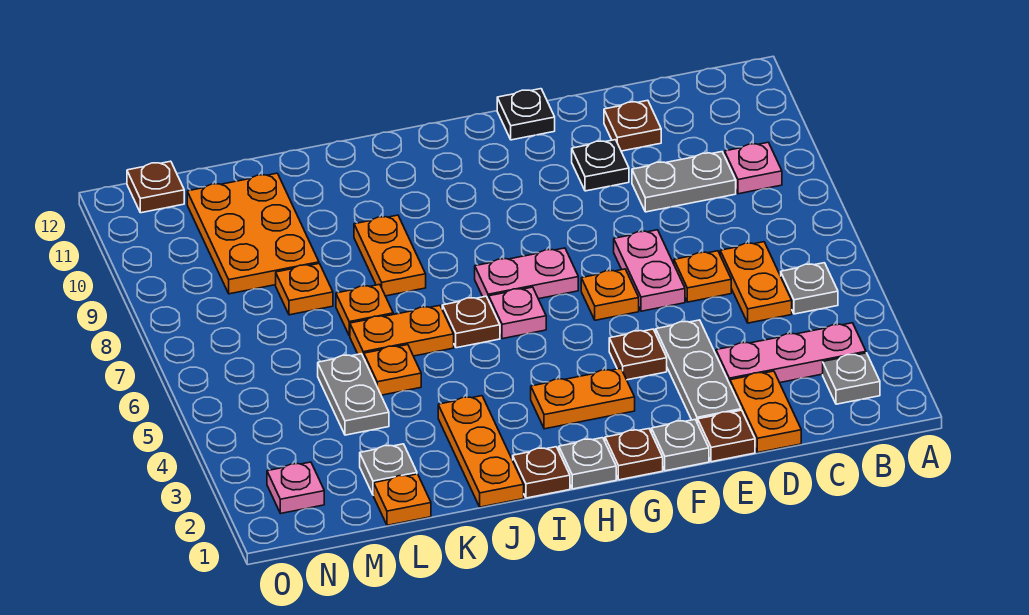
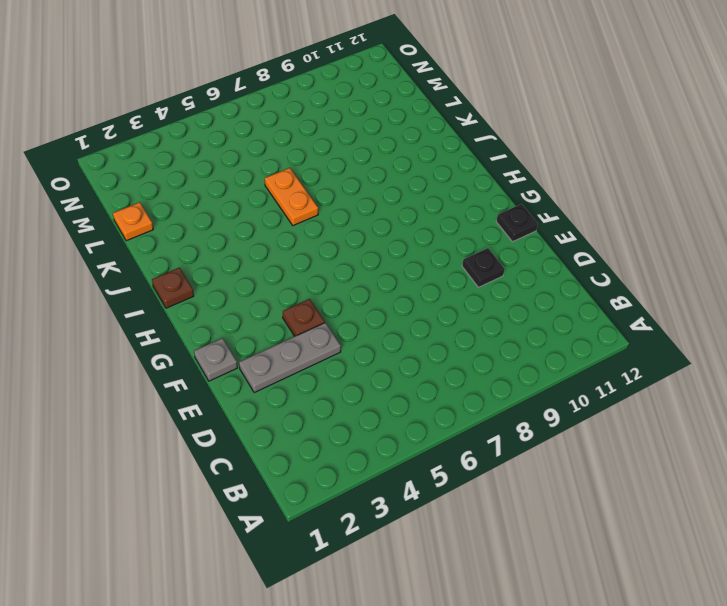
none -> grey 1x1 plate [823,353,880,404]
none -> pink 1x3 plate [716,323,866,384]
none -> grey 1x1 plate [781,263,838,314]
none -> pink 1x1 plate [725,142,782,194]

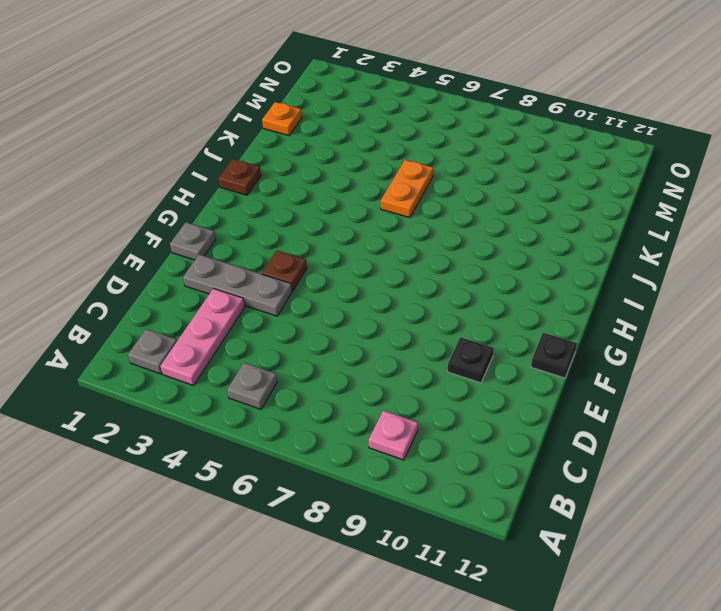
none -> orange 1x2 plate [720,242,792,323]
none -> grey 1x2 plate [632,152,736,212]
none -> orange 1x2 plate [730,371,801,453]
none -> orange 1x1 plate [674,251,731,302]

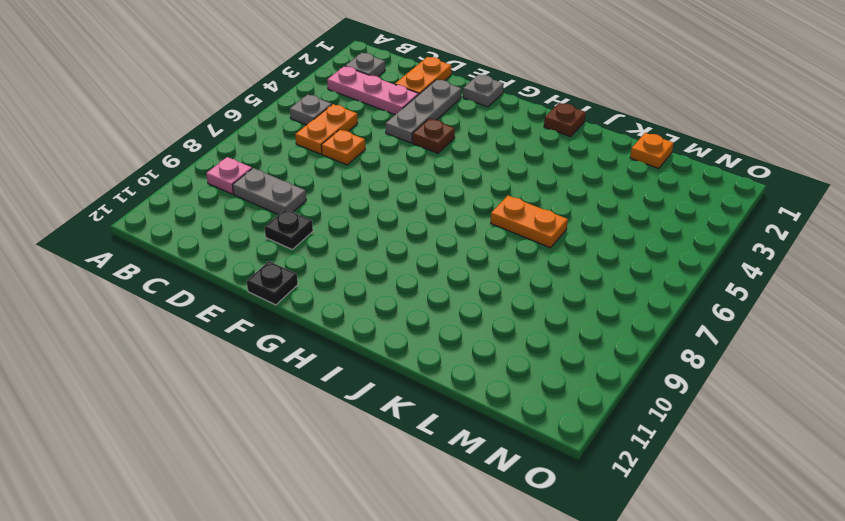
none -> brown 1x1 plate [604,100,661,151]
none -> brown 1x1 plate [698,410,755,462]
none -> pink 1x2 plate [614,230,685,311]
none -> orange 1x1 plate [581,269,639,320]

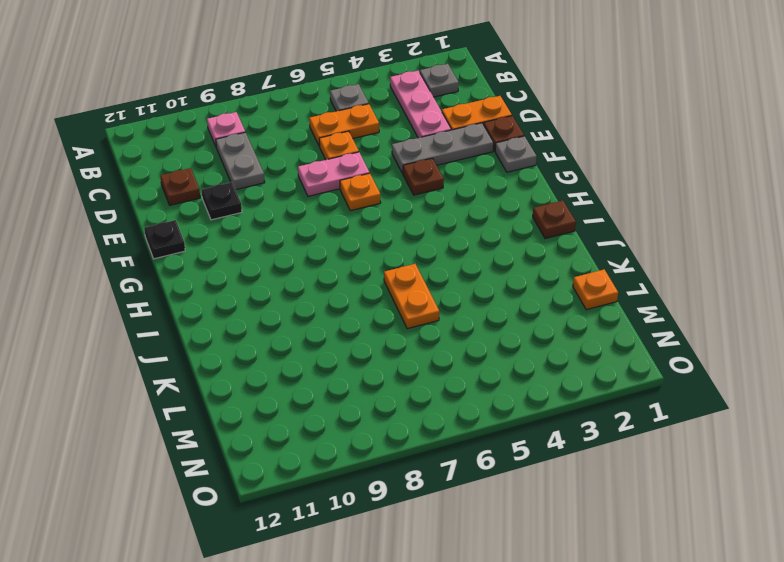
none -> brown 1x1 plate [605,429,663,480]
none -> orange 1x2 plate [531,368,635,429]
none -> pink 1x2 plate [475,248,578,300]
none -> grey 1x1 plate [559,438,616,489]

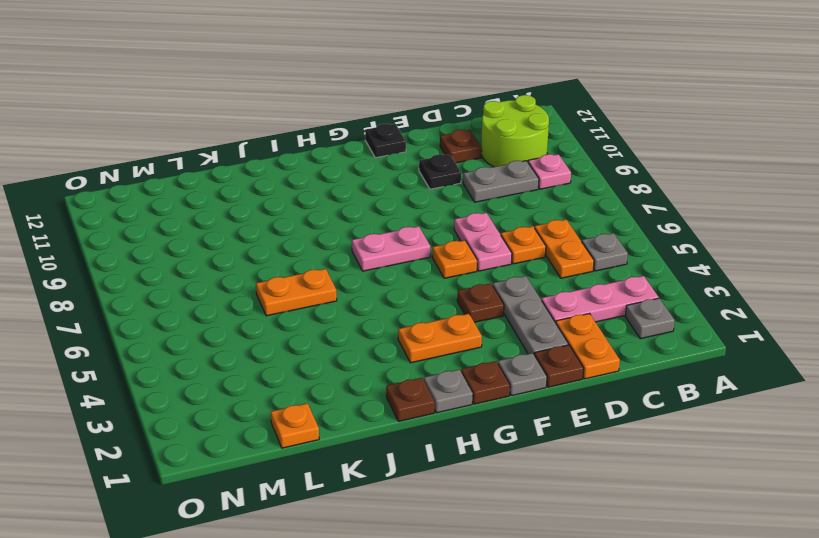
lime 2x2 round brick [481,95,549,167] -> none
none -> pink 1x1 plate [489,287,546,339]
none -> brown 1x1 plate [442,296,500,348]
none -> orange 1x3 plate [438,396,524,507]
none -> orange 1x2 plate [354,215,426,296]

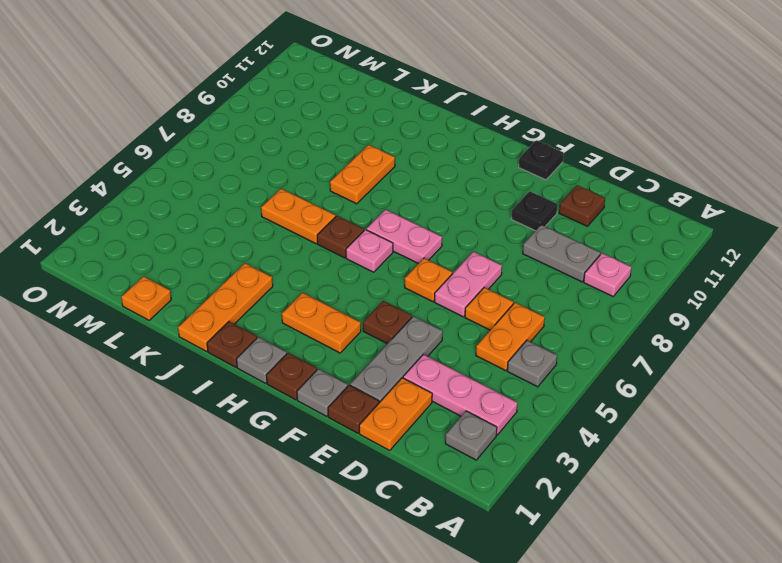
none -> orange 1x1 plate [364,345,421,395]
none -> orange 1x1 plate [336,284,393,336]
none -> grey 1x1 plate [360,444,417,495]
none -> grey 1x2 plate [318,354,389,435]

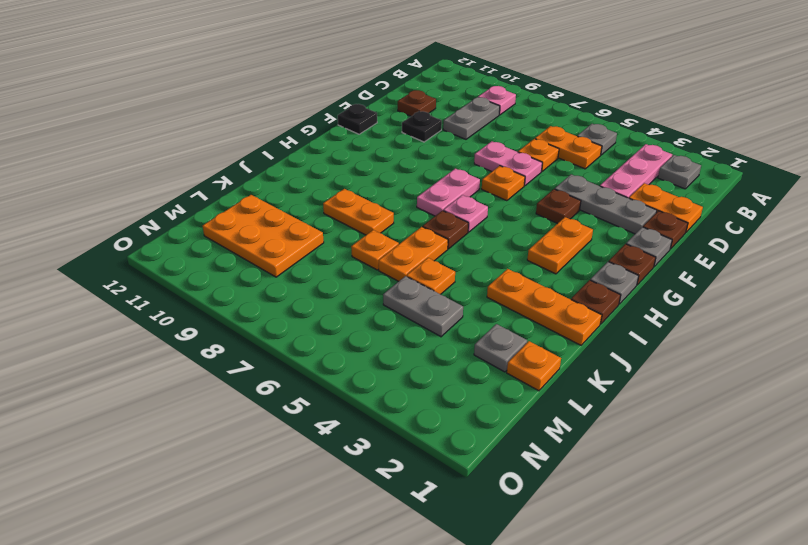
none -> orange 1x1 plate [276,264,333,315]
none -> pink 1x1 plate [267,462,324,514]
none -> brown 1x1 plate [127,161,184,213]

